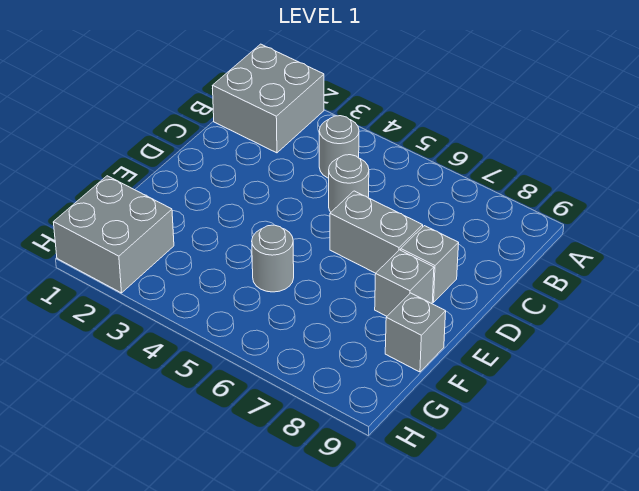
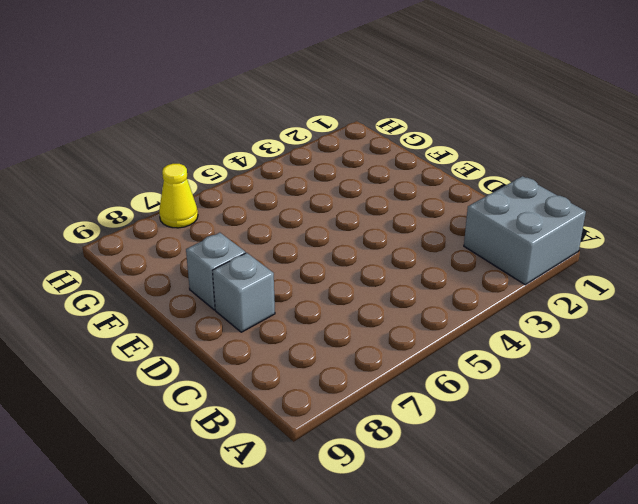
yellow 1x1 cone [159,164,198,228] -> none
none -> grey 1x1 round brick [319,116,359,178]
none -> grey 1x1 round brick [329,155,369,212]

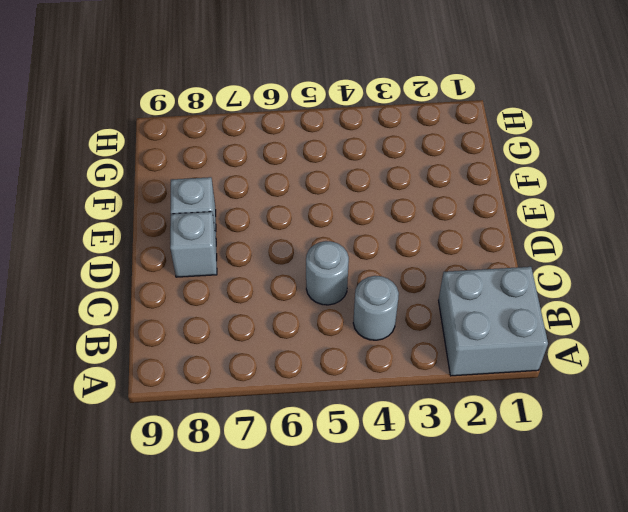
none -> grey 1x2 brick [330,191,423,273]
none -> grey 1x1 round brick [252,225,294,292]

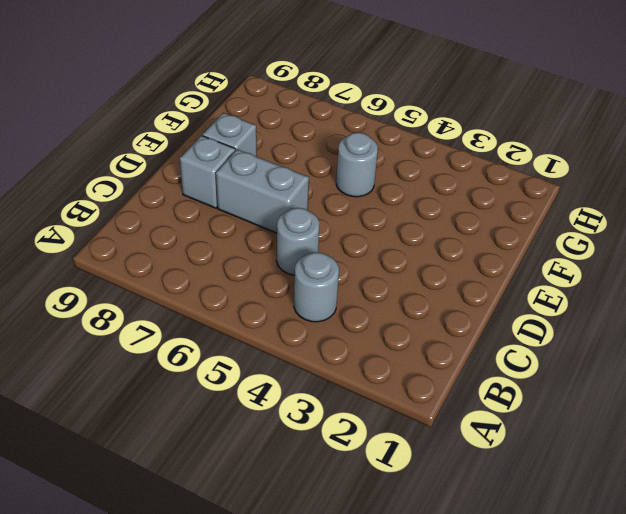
none -> grey 2x2 brick [212,44,324,153]
none -> grey 1x1 brick [385,293,446,372]

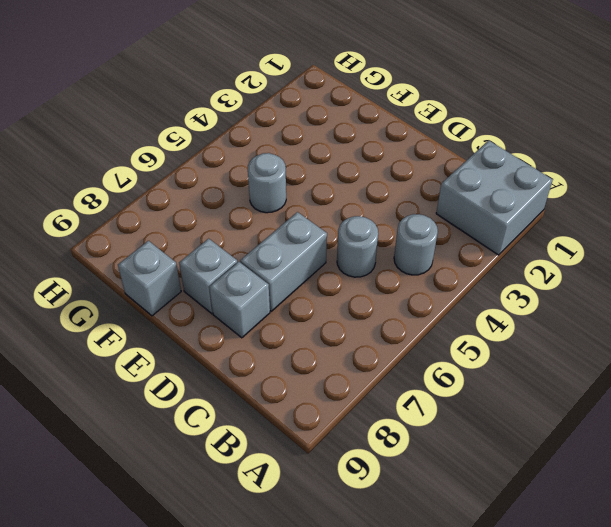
none -> grey 2x2 brick [53,176,174,293]

